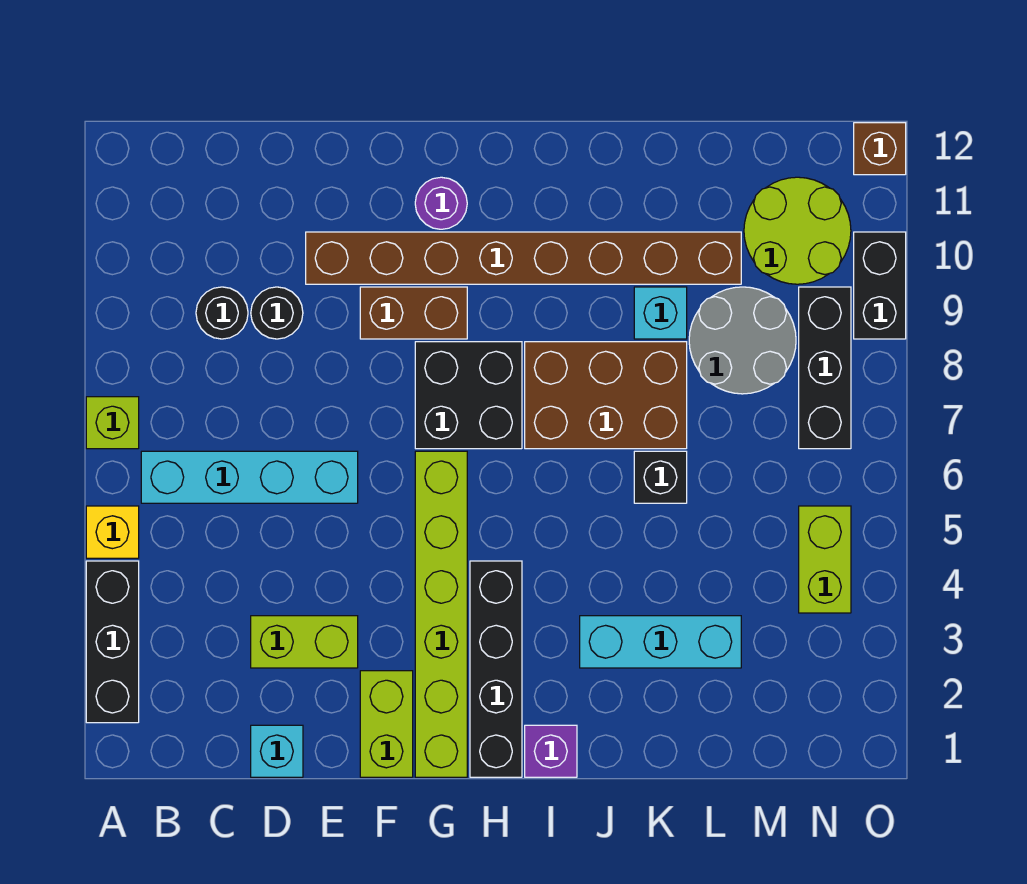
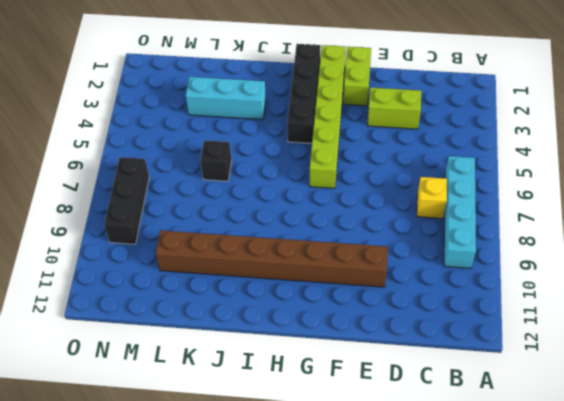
cyan 1x4 brick [444,156,476,268] -> cyan 1x4 brick turned to [141,451,358,503]
yellow 1x1 brick [417,177,447,218] -> yellow 1x1 brick moved to [86,506,139,558]
none -> black 1x3 brick [86,561,139,723]
none -> lime 1x1 brick [86,397,139,449]
none -> black 1x1 round brick [196,287,248,339]

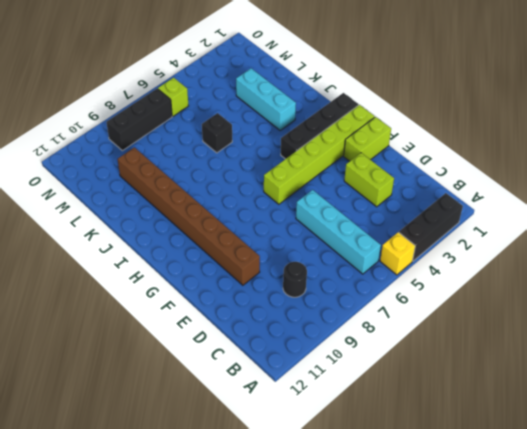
lime 1x1 brick [158,78,188,116] -> lime 1x1 brick moved to [86,397,139,449]
none -> cyan 1x1 brick [251,725,303,777]
none -> black 1x1 round brick [251,287,303,339]
none -> brown 1x2 brick [360,287,467,339]

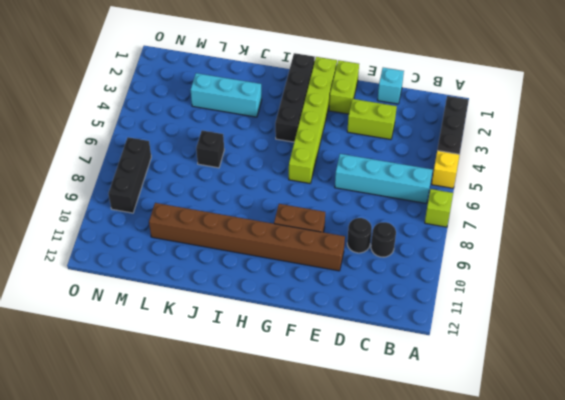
none -> black 2x2 brick [415,342,522,449]
none -> purple 1x1 round brick [415,177,467,229]
none -> purple 1x1 brick [525,725,577,777]

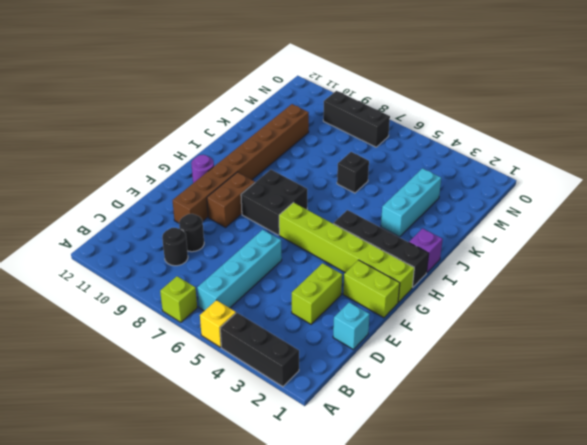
none -> brown 2x3 brick [525,342,687,449]
none -> cyan 1x1 brick [634,287,687,339]
none -> grey 2x2 round brick [689,287,796,394]

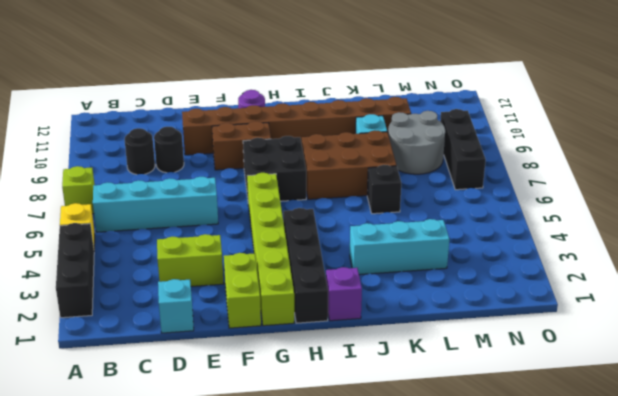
none -> lime 2x2 round brick [744,177,851,284]
none -> lime 1x2 brick [799,506,851,613]
none -> black 1x2 brick [854,232,906,339]

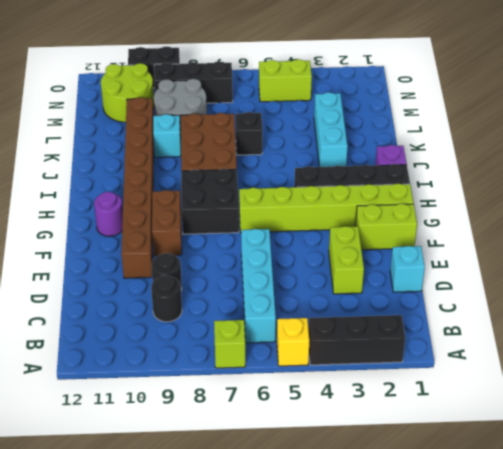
none -> brown 1x1 brick [854,123,906,175]

